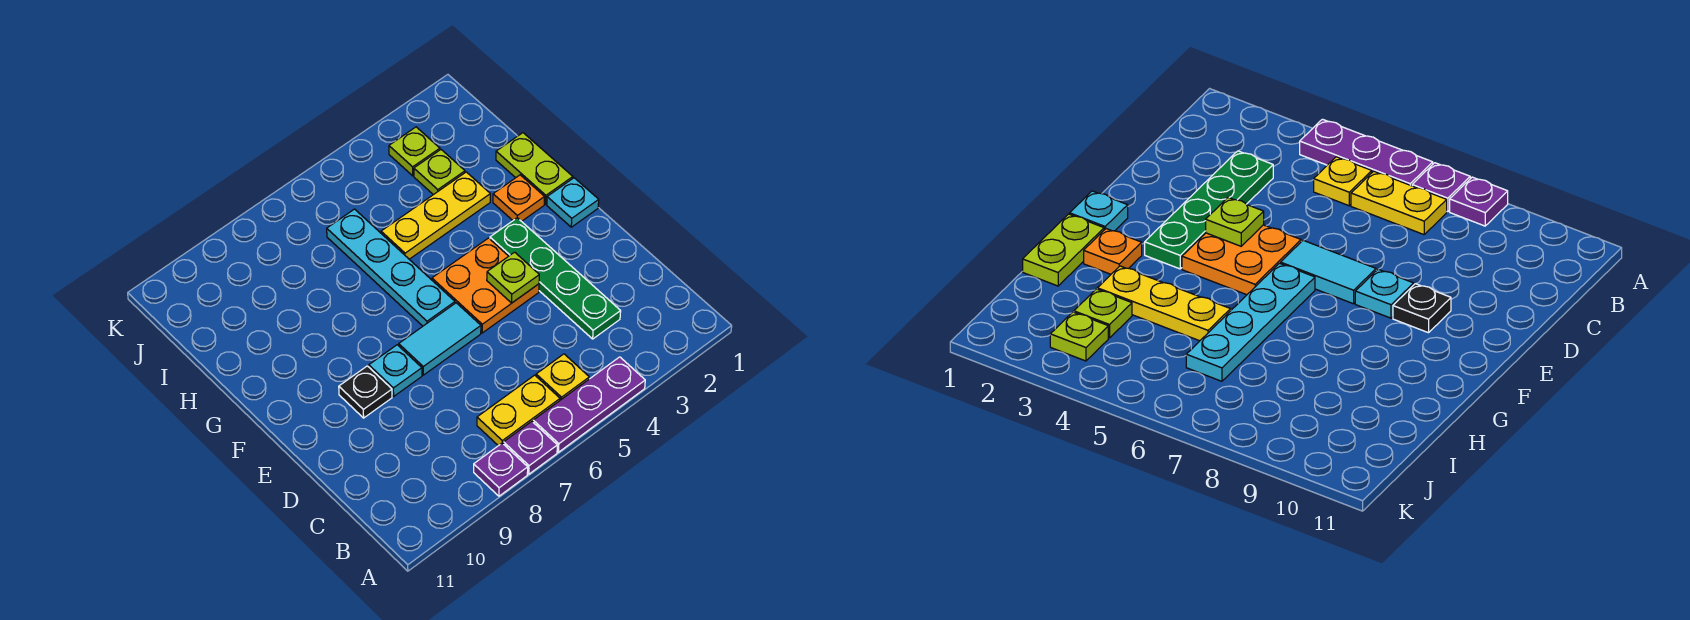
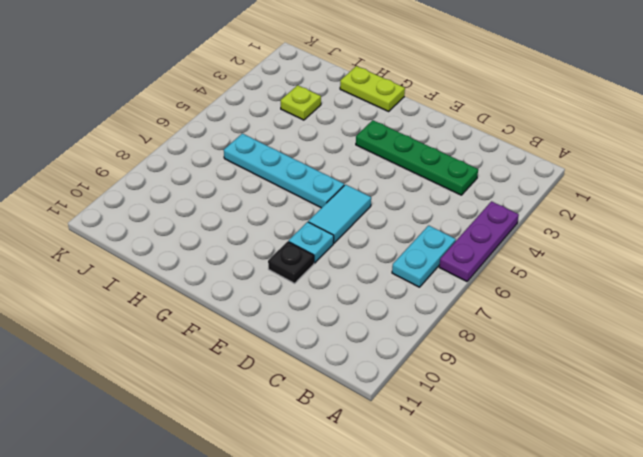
cyan 1x2 plate [392,226,456,287] -> yellow 1x2 plate [477,375,560,446]
none -> purple 1x1 plate [504,421,557,474]
none -> purple 1x1 plate [474,443,528,496]
none -> yellow 1x1 plate [536,354,589,400]

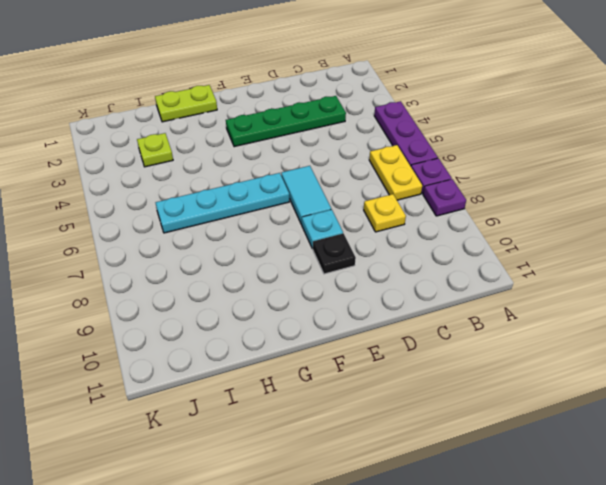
yellow 1x1 plate [364,194,406,232] -> yellow 1x1 plate moved to [536,354,589,400]
none -> orange 2x2 plate [432,238,539,333]
none -> cyan 1x1 plate [547,178,599,227]
none -> orange 1x1 plate [493,175,545,221]

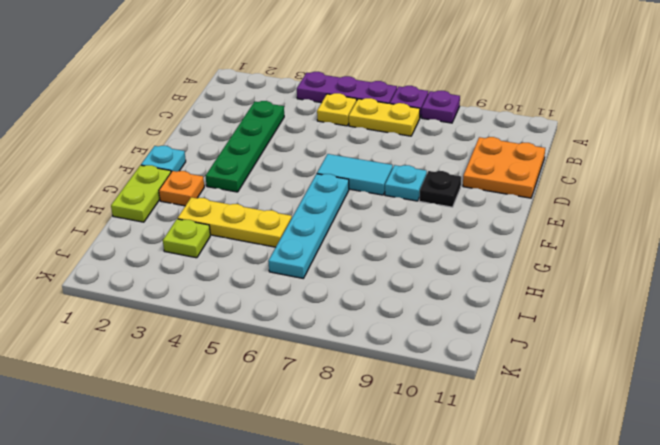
orange 2x2 plate [463,137,545,198] -> orange 2x2 plate moved to [432,238,539,333]
none -> lime 1x1 plate [389,127,440,176]
none -> lime 1x1 plate [487,252,539,303]

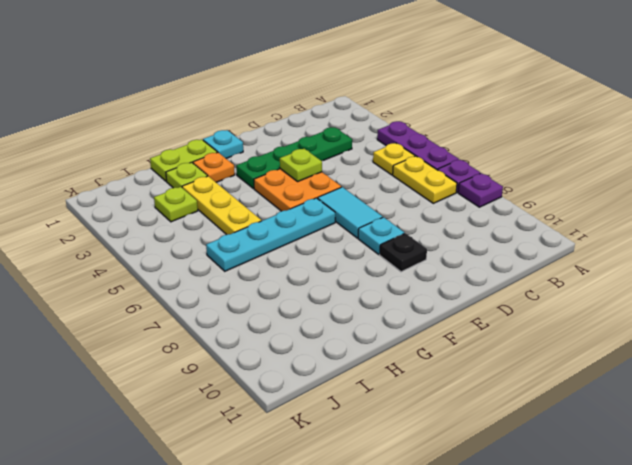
lime 1x1 plate [166,162,207,188] -> lime 1x1 plate moved to [389,127,440,176]

